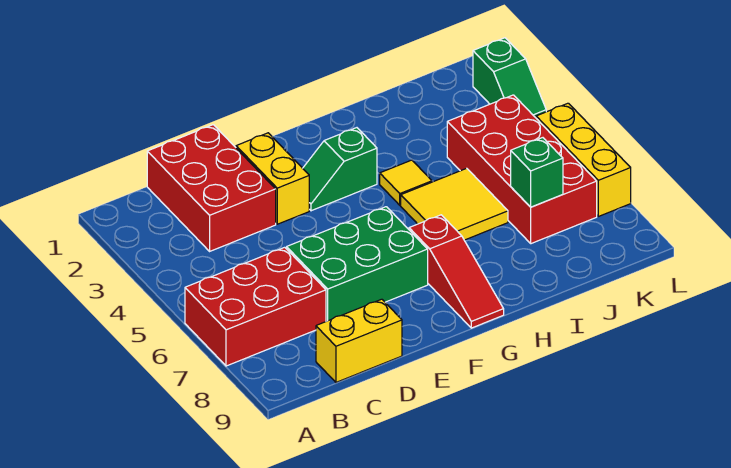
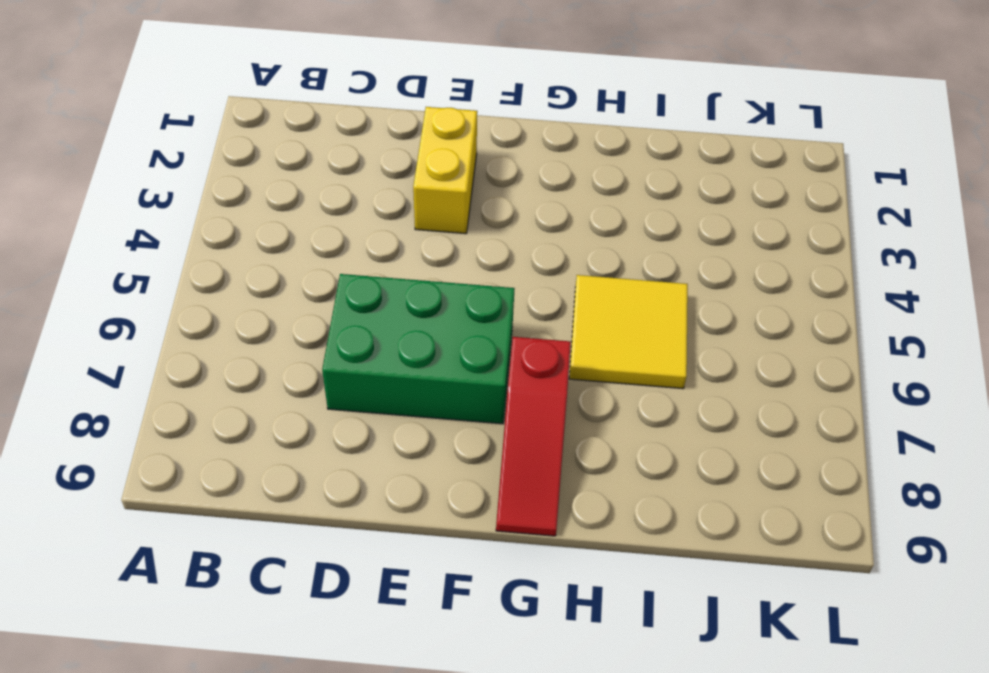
none -> red 2x3 brick [185,247,326,366]
none -> red 2x3 brick [147,125,276,251]
none -> yellow 1x2 brick [316,299,402,382]

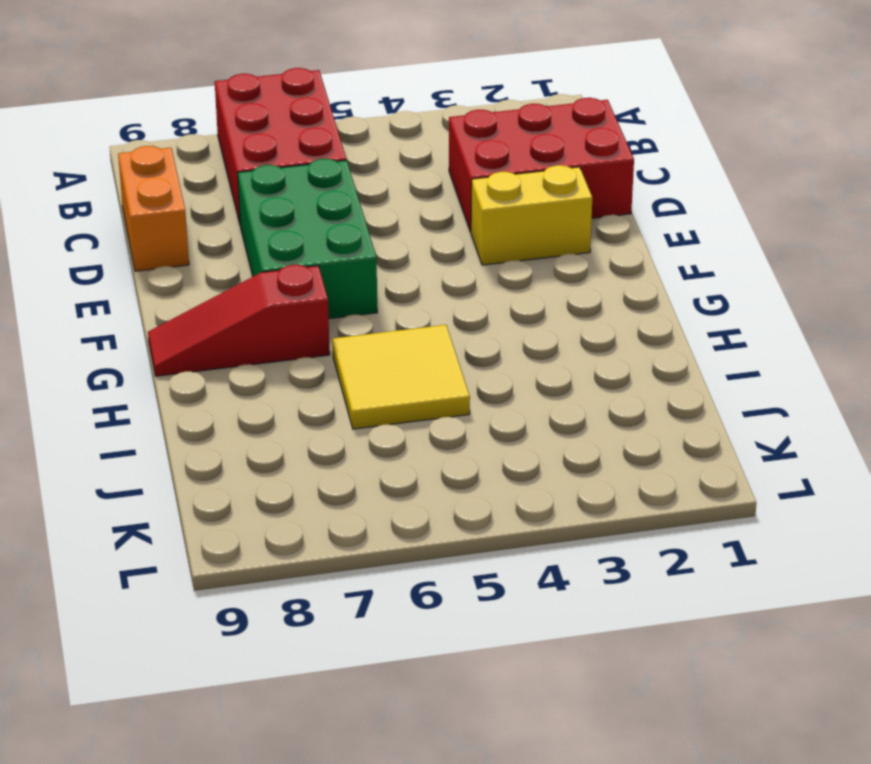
orange 1x2 brick [118,146,189,271] -> yellow 1x2 brick [316,299,402,382]
none -> green 1x2 slope [303,128,377,211]
none -> yellow 1x1 tile [380,160,432,205]
none -> red 2x4 brick [447,95,597,244]

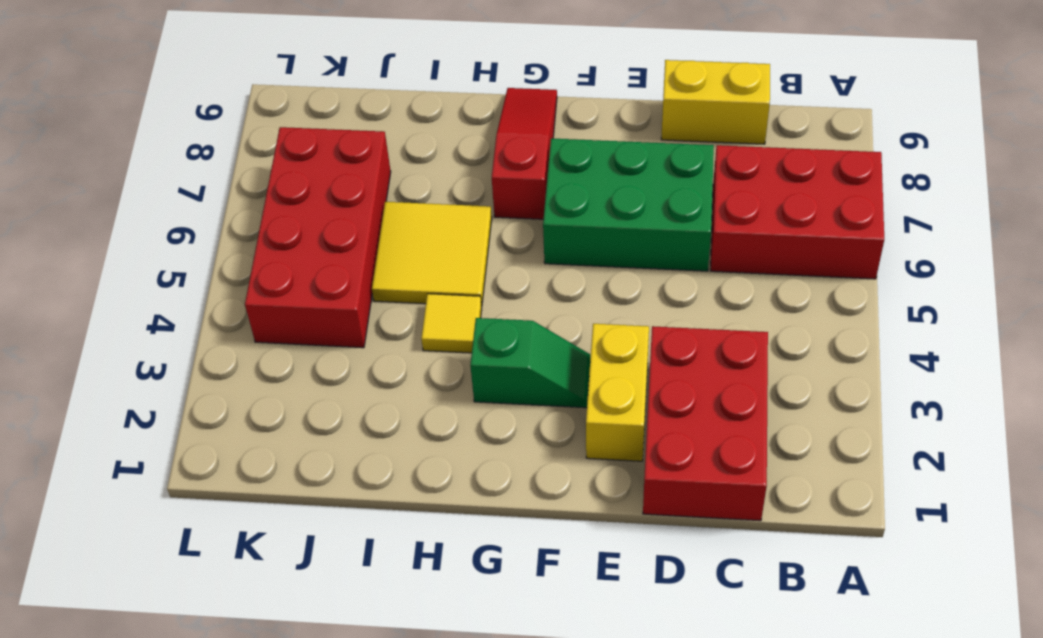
none -> green 1x2 slope [473,38,546,118]
none -> yellow 1x3 brick [536,103,631,216]
none -> green 1x1 brick [511,138,563,207]

